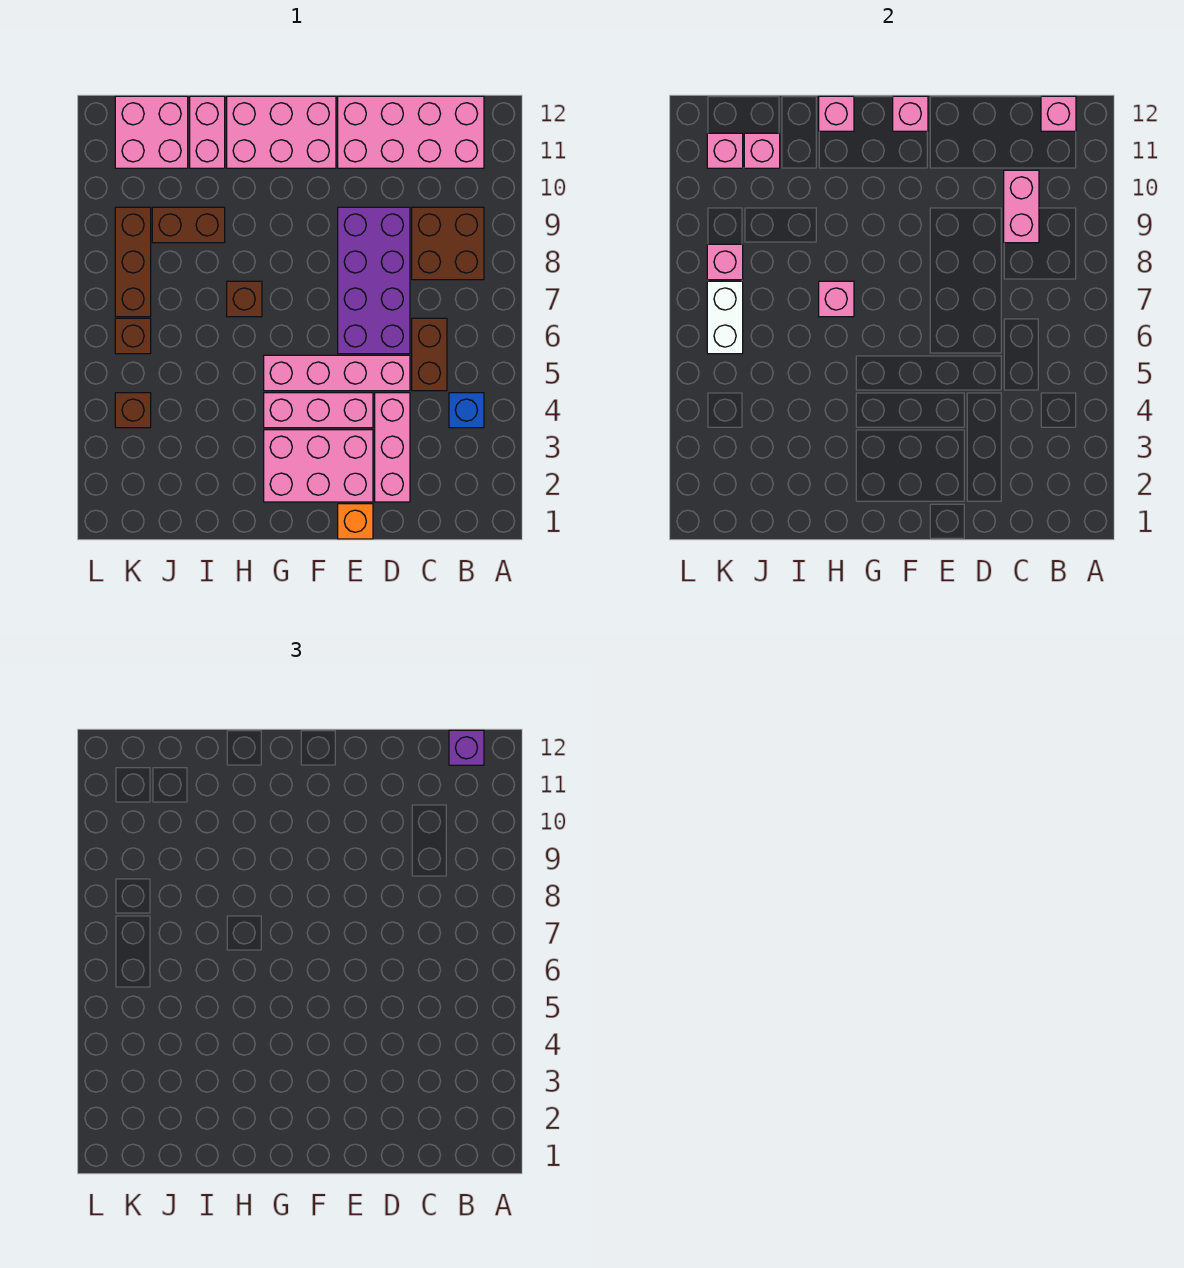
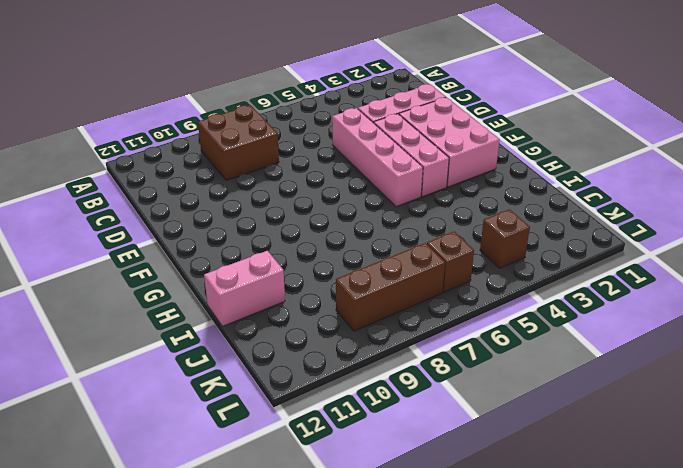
none -> blue 1x1 brick [449,393,484,428]
none -> pink 2x4 brick [338,96,484,168]
none -> brown 1x2 brick [412,318,447,391]

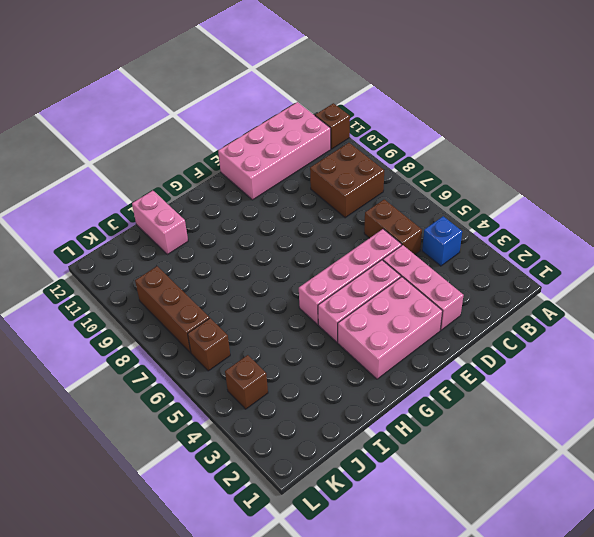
brown 1x1 brick [315,103,350,149] -> brown 1x1 brick moved to [227,281,262,317]
none -> purple 2x4 brick [338,207,410,354]
none -> orange 1x1 brick [338,504,373,539]
none -> pink 2x3 brick [227,96,336,168]

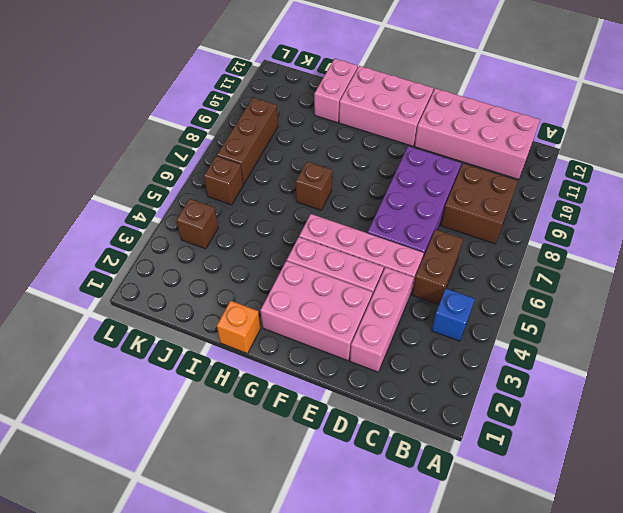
orange 1x1 brick [217,301,260,354] -> orange 1x1 brick moved to [338,504,373,539]
none -> brown 1x2 brick [152,207,225,243]
none -> pink 2x2 brick [115,96,188,168]
none -> pink 1x1 brick [1041,96,1076,131]

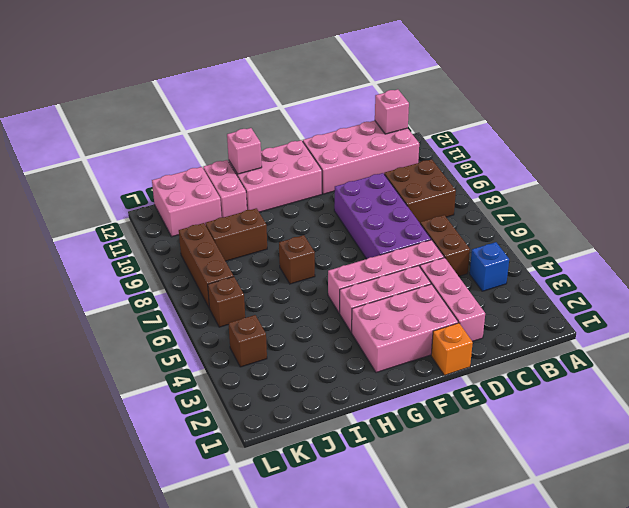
none -> pink 1x2 brick [1004,170,1039,243]
none -> pink 1x1 brick [893,96,928,131]
none -> pink 1x1 brick [819,281,854,317]

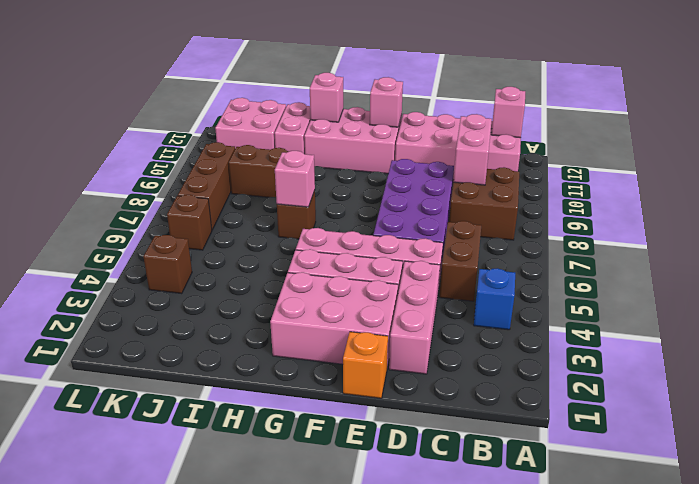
none -> pink 1x1 brick [744,133,780,168]
none -> white 1x2 brick [707,281,743,354]
none -> pink 1x1 brick [707,244,743,280]

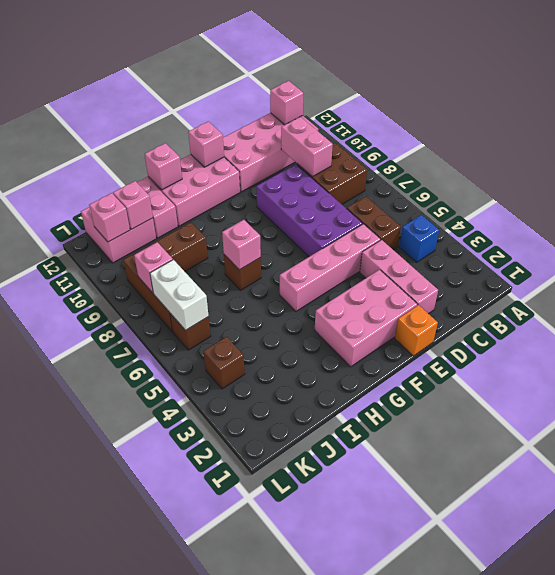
none -> pink 1x3 brick [264,393,373,428]
none -> purple 1x1 brick [449,730,484,765]

